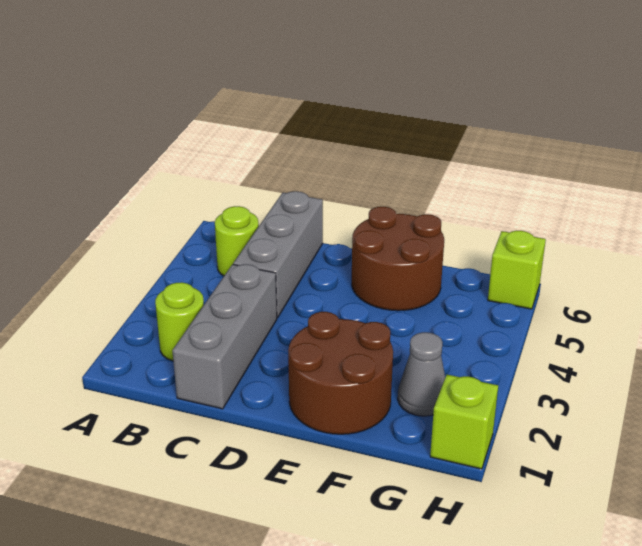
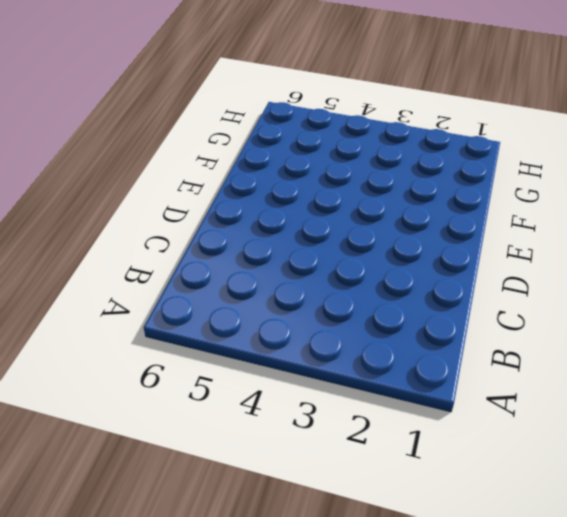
none -> lime 1x1 round brick [155,282,204,361]
none -> lime 1x1 round brick [215,206,259,276]

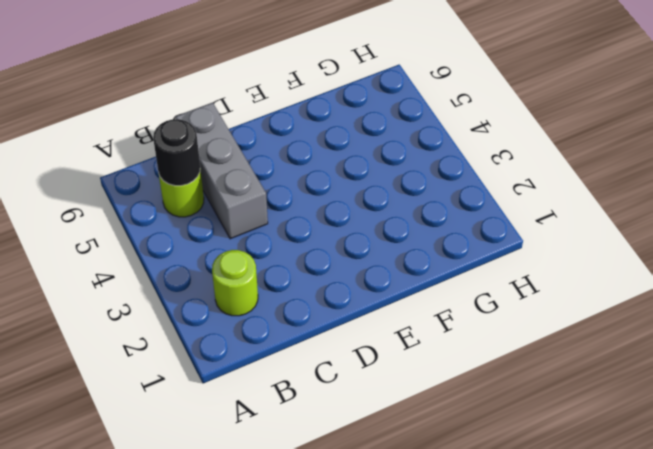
black 1x1 round brick [153,119,200,186] -> none
none -> grey 1x3 brick [172,264,277,409]
none -> brown 2x2 round brick [288,312,393,434]

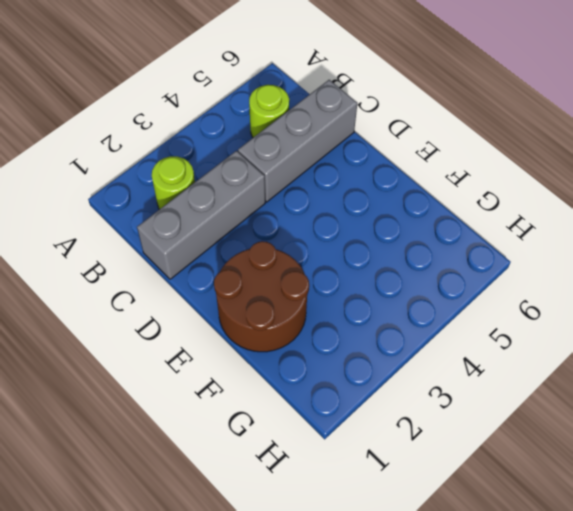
none -> brown 2x2 round brick [352,207,444,311]
none -> grey 1x1 cone [398,332,445,416]

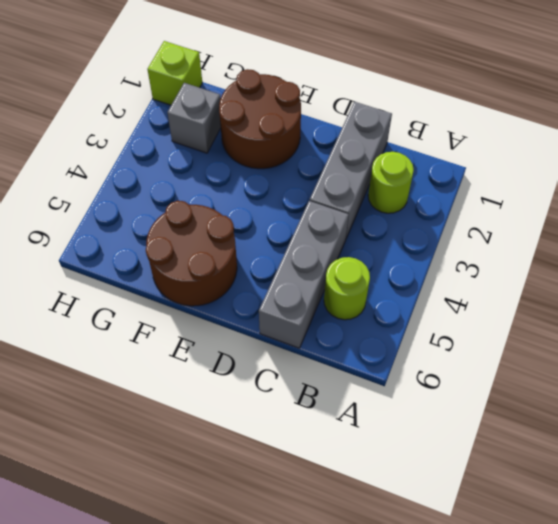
grey 1x1 brick [167,83,221,153] -> grey 1x1 cone [398,332,445,416]
none -> lime 1x1 brick [488,231,546,309]

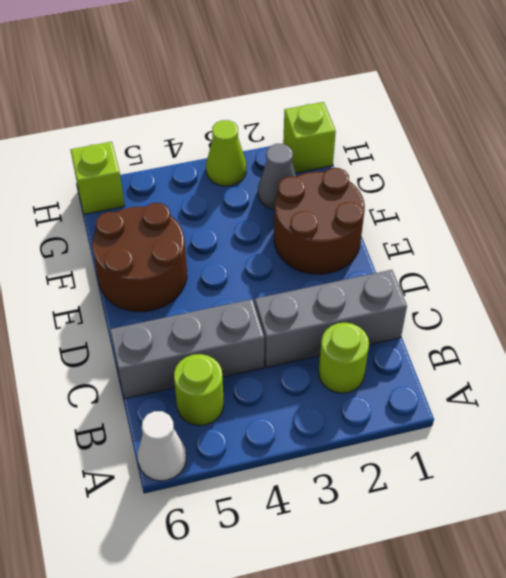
white 1x1 cone [138,411,186,481] -> none
lime 1x1 cone [206,120,246,186] -> none

